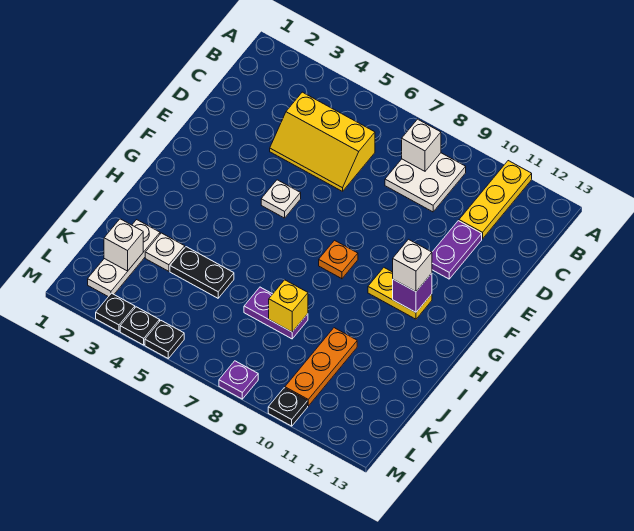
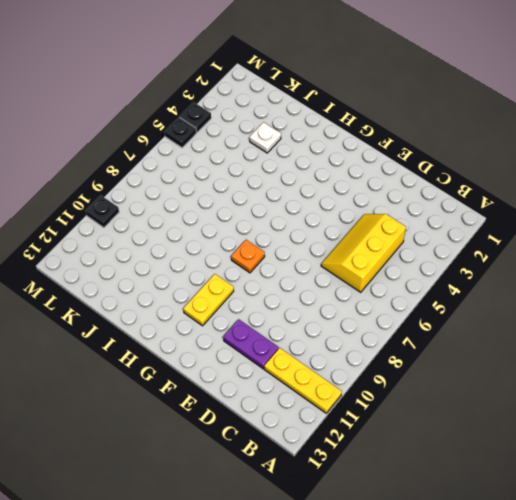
none -> white 2x2 plate [385,153,466,212]
none -> white 1x1 plate [261,180,301,218]
none -> white 1x3 plate [88,220,160,297]

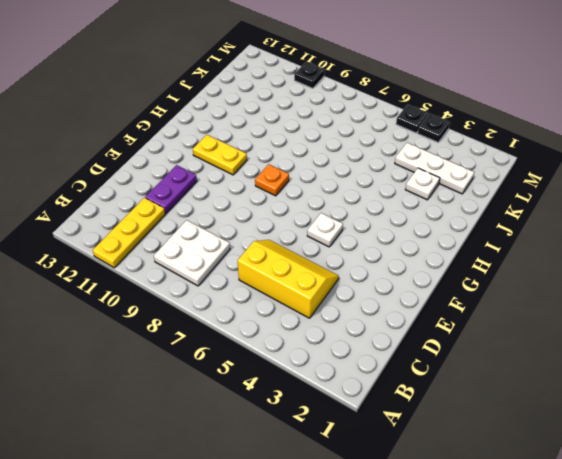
white 1x3 plate [395,143,474,194] -> white 1x3 plate turned to [88,220,160,297]
none -> black 1x2 plate [170,247,234,298]
none -> purple 1x2 plate [244,287,308,339]
none -> orange 1x3 plate [285,328,357,406]

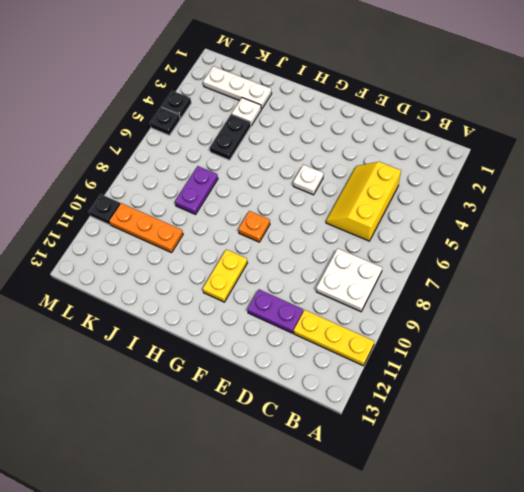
none -> black 1x1 plate [96,293,135,331]
none -> purple 1x1 plate [219,361,258,399]
none -> white 1x1 brick [402,119,441,171]

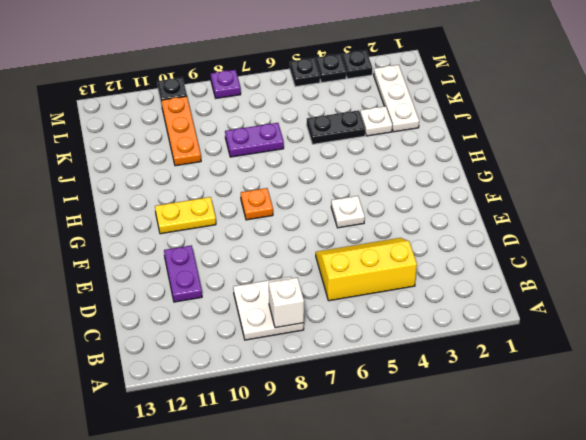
none -> yellow 1x3 plate [459,161,532,239]
none -> purple 1x1 brick [393,273,432,312]
none -> yellow 1x1 brick [269,280,308,332]

